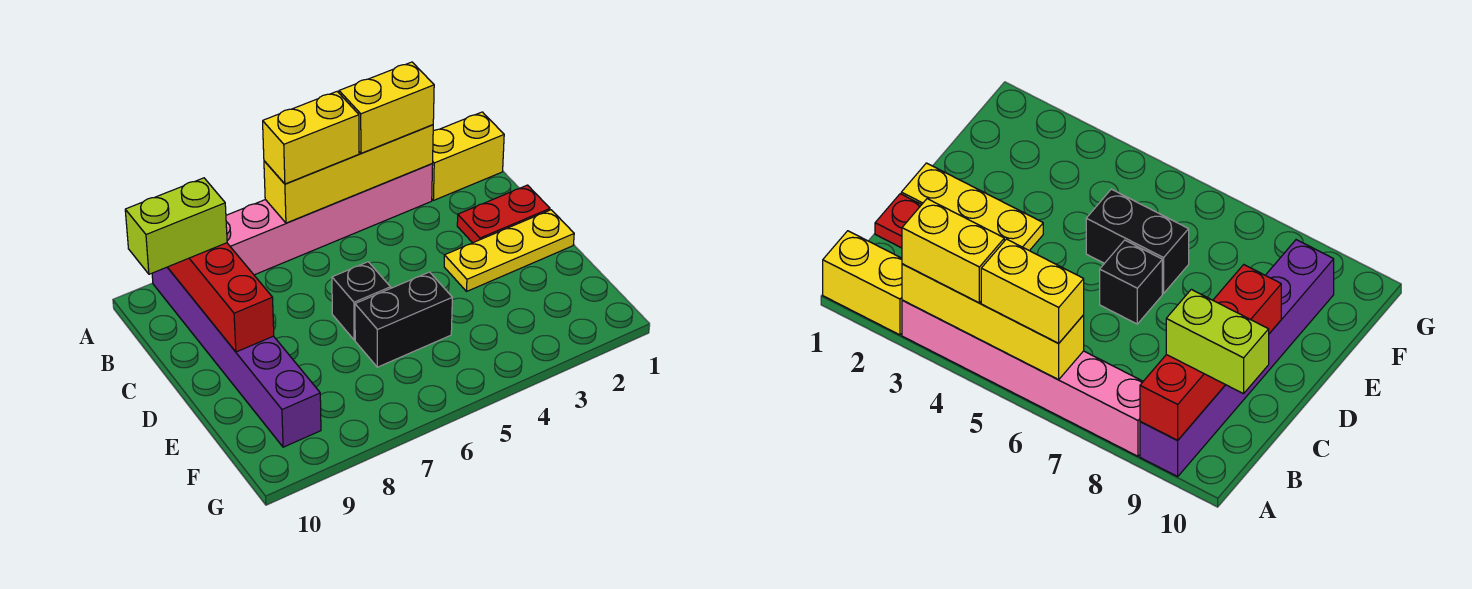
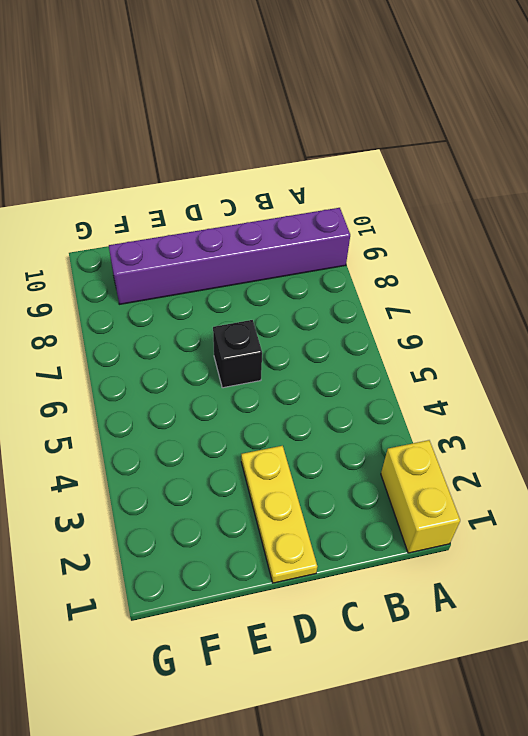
none -> pink 1x6 brick [226,164,433,275]
none -> red 1x2 plate [457,185,550,243]
none -> black 1x2 brick [355,272,452,367]

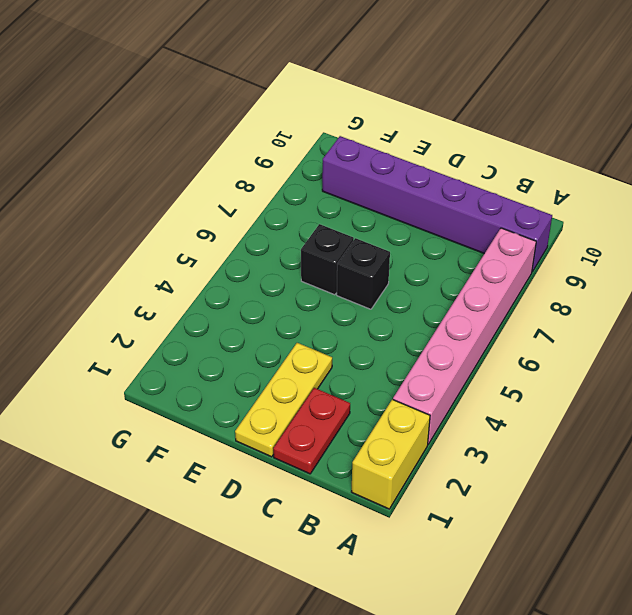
black 1x1 brick [301,224,354,295] -> black 1x2 brick [355,272,452,367]
none -> yellow 1x4 brick [264,125,433,223]
none -> red 1x4 brick [168,243,274,352]
none -> yellow 1x2 brick [339,62,434,153]

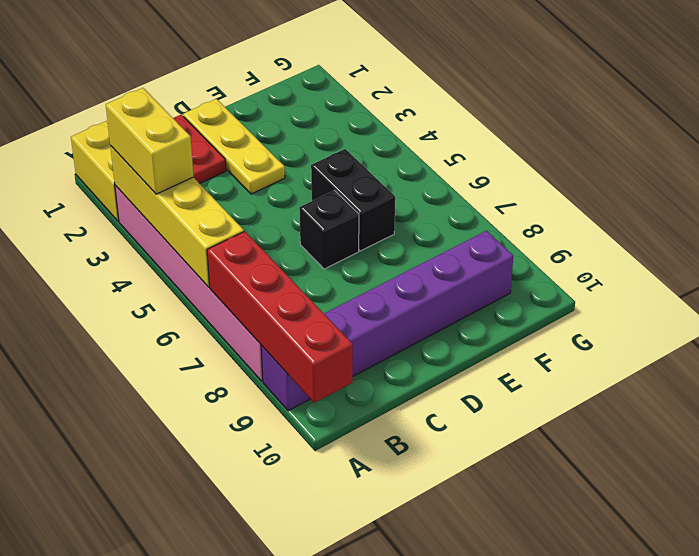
red 1x4 brick [207,231,353,403] -> red 1x4 brick turned to [168,243,274,352]
none -> yellow 1x2 brick [263,92,359,184]
none -> lime 1x2 brick [125,178,227,274]

